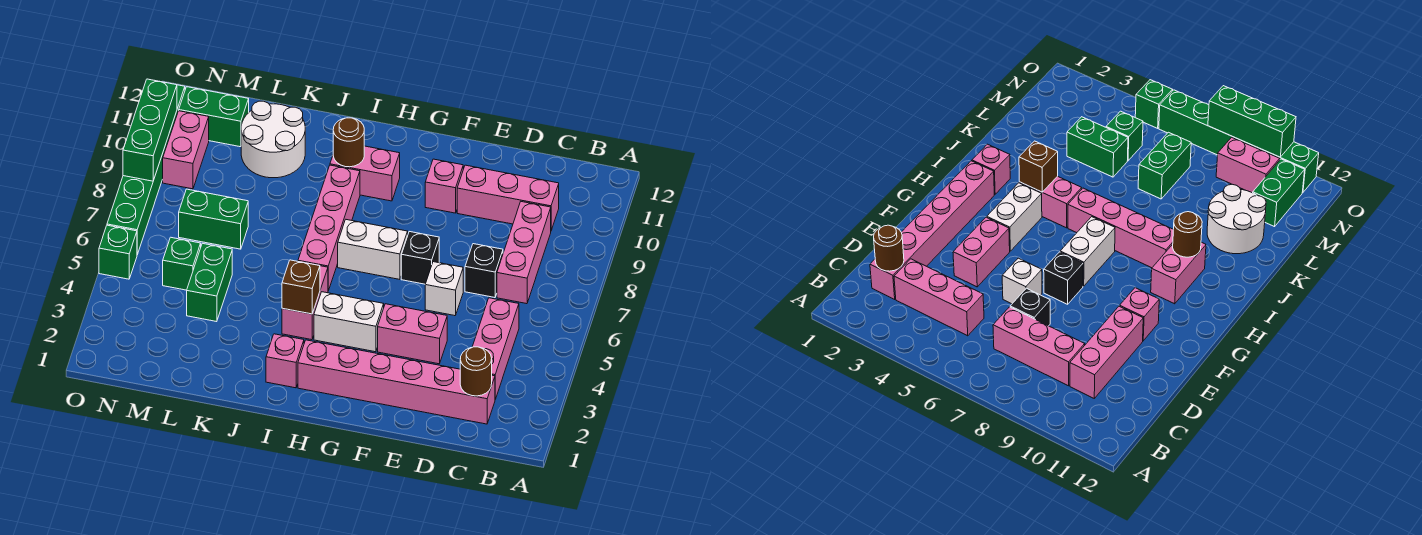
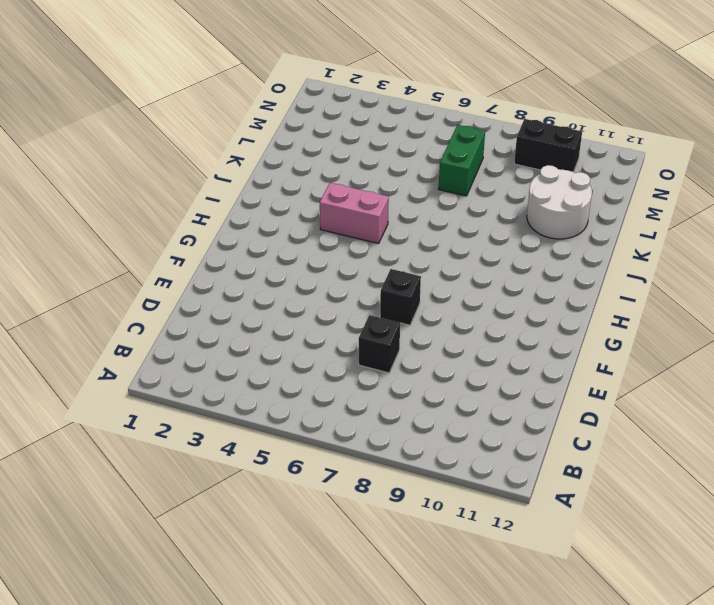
black 1x2 brick [514,119,582,172] -> pink 1x2 brick [163,111,209,189]
none -> pink 1x6 brick [298,340,495,424]
none -> pink 1x3 brick [472,298,519,399]
none -> pink 1x3 brick [497,202,551,304]

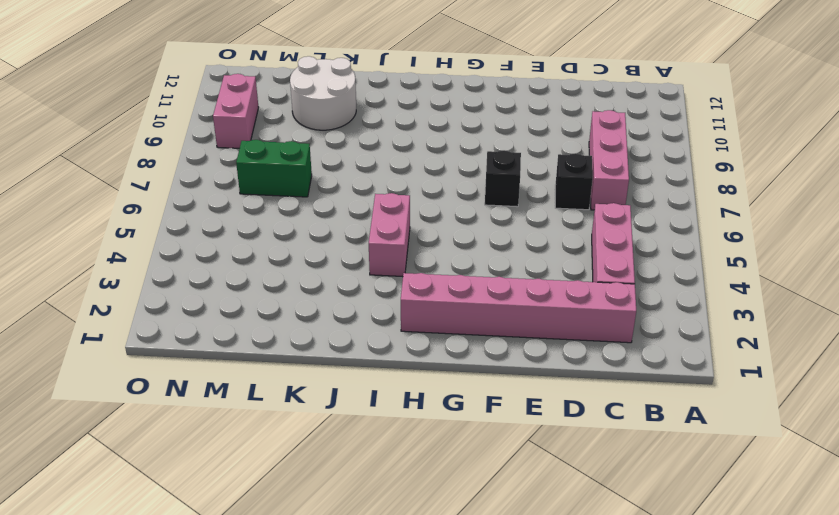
none -> pink 1x3 brick [457,165,559,230]
none -> pink 1x2 brick [378,304,447,364]
none -> white 1x1 brick [425,262,463,316]

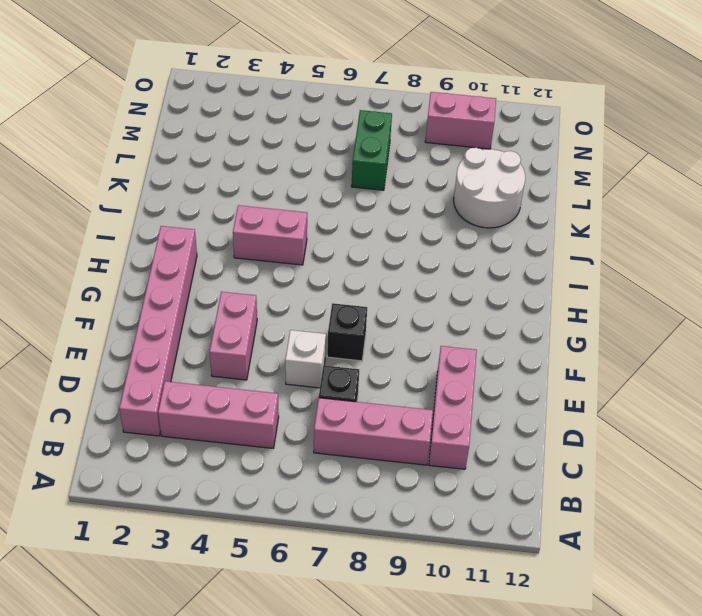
none -> pink 1x1 brick [425,159,463,213]
none -> white 1x2 brick [314,292,384,352]
none -> white 1x2 brick [338,220,408,279]

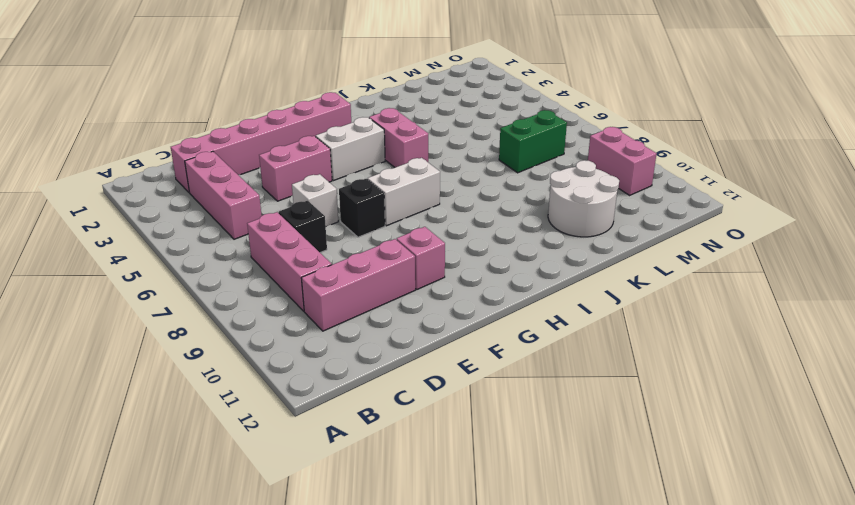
none -> pink 1x2 brick [330,146,400,201]
none -> pink 1x1 brick [266,334,304,388]
none -> pink 1x4 brick [298,165,360,291]

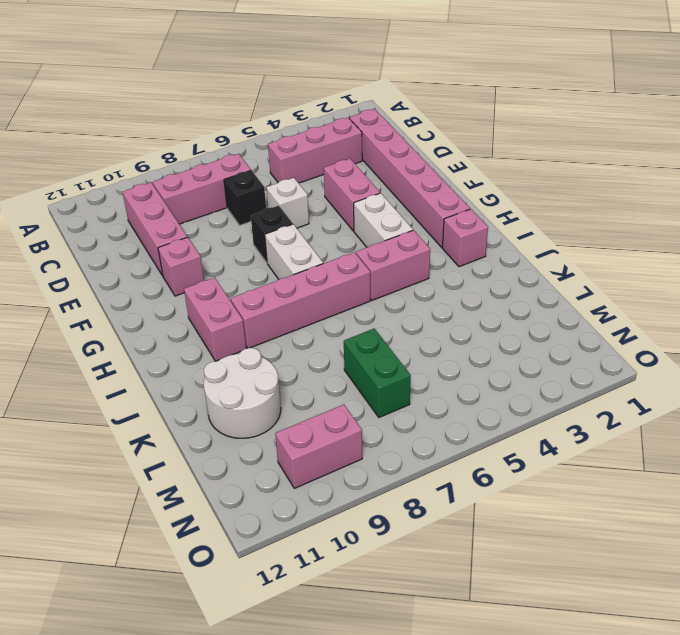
none -> green 1x2 brick [187,243,232,322]
none -> green 1x1 brick [163,237,201,290]
none -> green 1x2 brick [179,87,249,147]

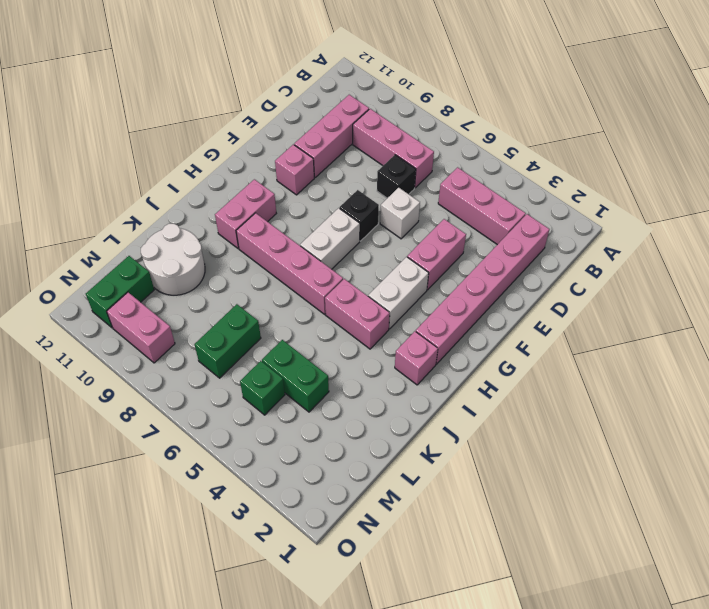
none -> green 1x1 brick [99,225,137,279]
none -> green 1x6 brick [107,85,185,255]
none -> brown 1x1 round brick [460,347,492,396]

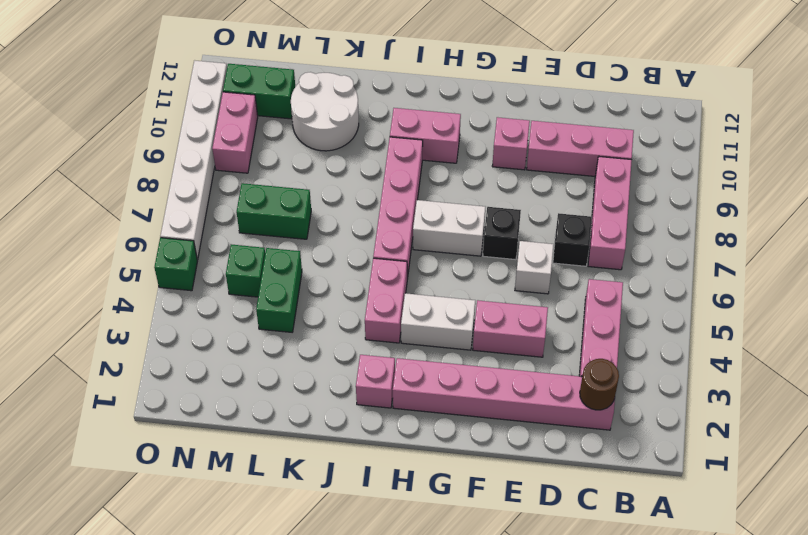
white 1x6 brick [160,60,227,260] -> green 1x6 brick [107,85,185,255]
none -> brown 1x1 brick [282,260,320,314]
none -> brown 1x1 round brick [333,118,364,167]
none -> green 1x3 brick [123,79,177,181]

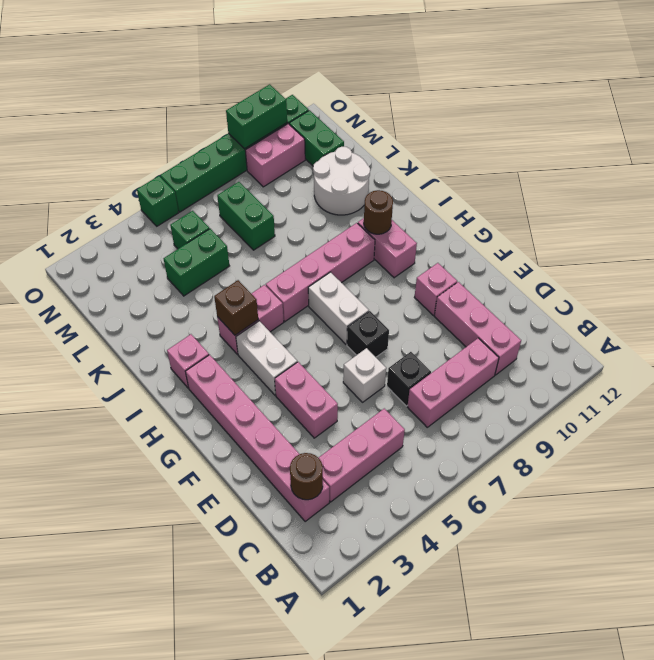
green 1x2 brick [226,84,287,149] -> green 1x3 brick [123,79,177,181]

